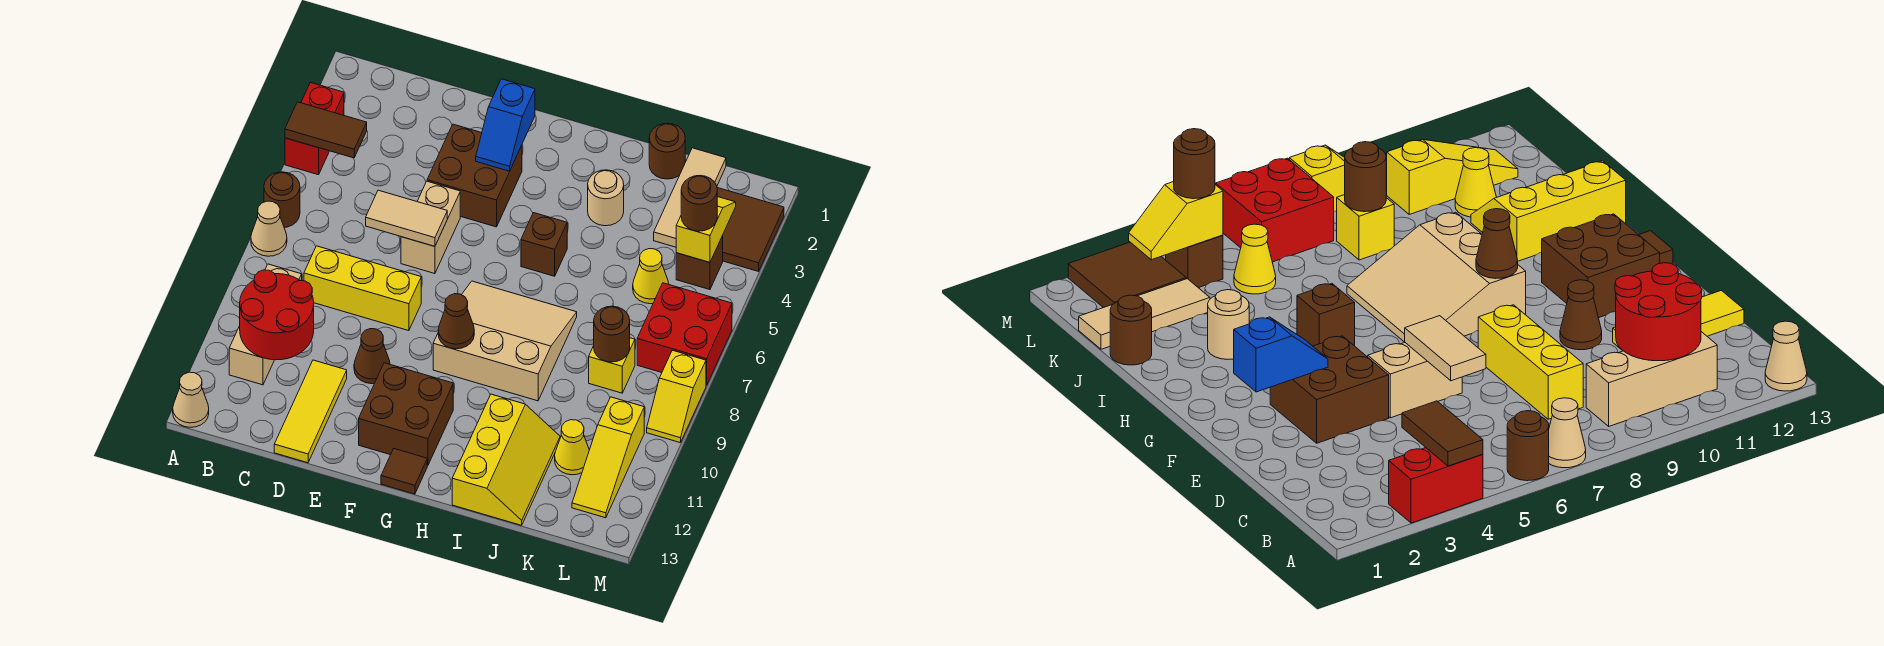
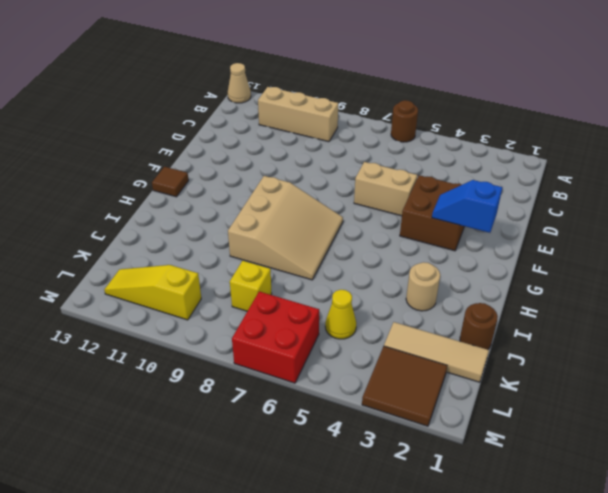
none -> red 1x2 brick [285,83,344,175]
none -> tan 1x1 cone [251,201,287,256]
none -> yellow 1x3 brick [304,246,421,331]
none -> yellow 1x3 tile [274,360,347,463]

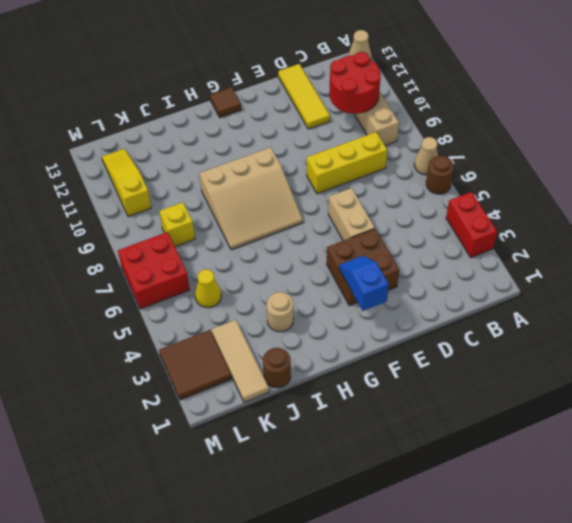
none -> brown 1x1 cone [354,329,390,384]
none -> brown 2x2 brick [359,363,453,466]
none -> brown 1x1 brick [521,213,567,276]
none -> yellow 2x3 slope [452,394,560,525]

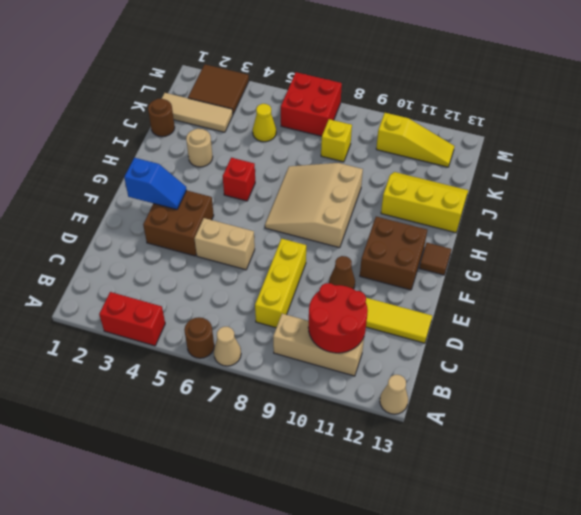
red 1x1 brick [223,158,255,201] -> brown 1x1 brick [521,213,567,276]
none -> yellow 1x1 cone [555,420,589,475]
none -> brown 1x1 brick [676,236,723,290]
none -> yellow 1x2 slope [647,350,706,443]
none -> brown 1x2 tile [285,102,367,158]

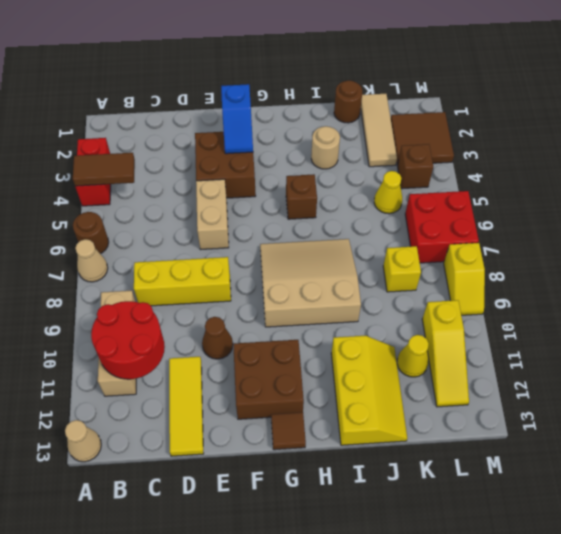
none -> tan 1x2 tile [366,190,447,246]
none -> brown 1x1 cone [438,294,474,349]
none -> brown 1x1 round brick [594,306,630,362]
none -> yellow 1x2 slope [676,197,736,262]

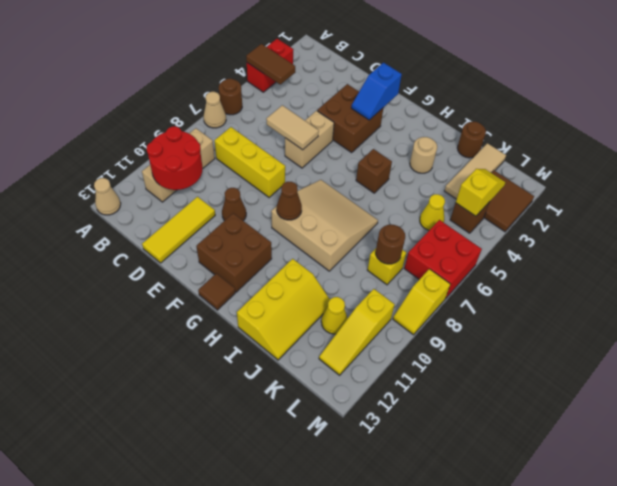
none -> brown 1x1 round brick [681,176,717,231]

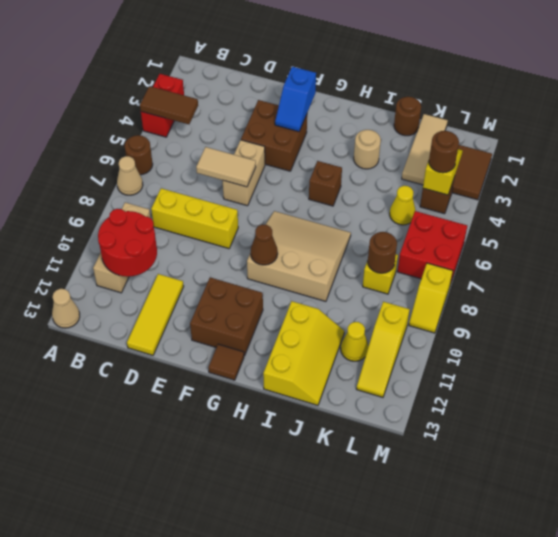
none -> brown 1x1 cone [354,329,390,384]

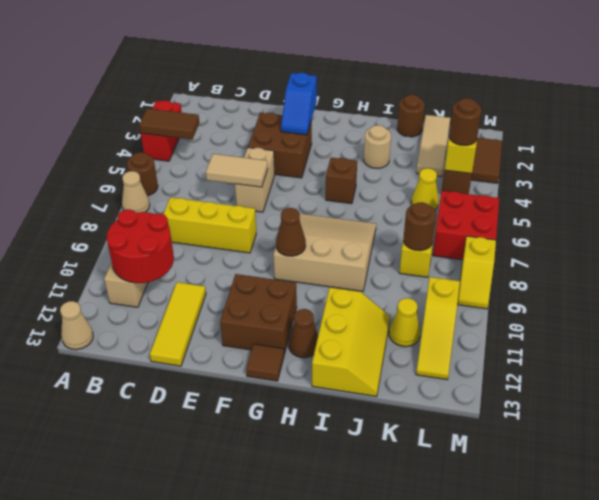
brown 1x1 cone [289,309,318,358] -> brown 1x1 cone moved to [354,329,390,384]

